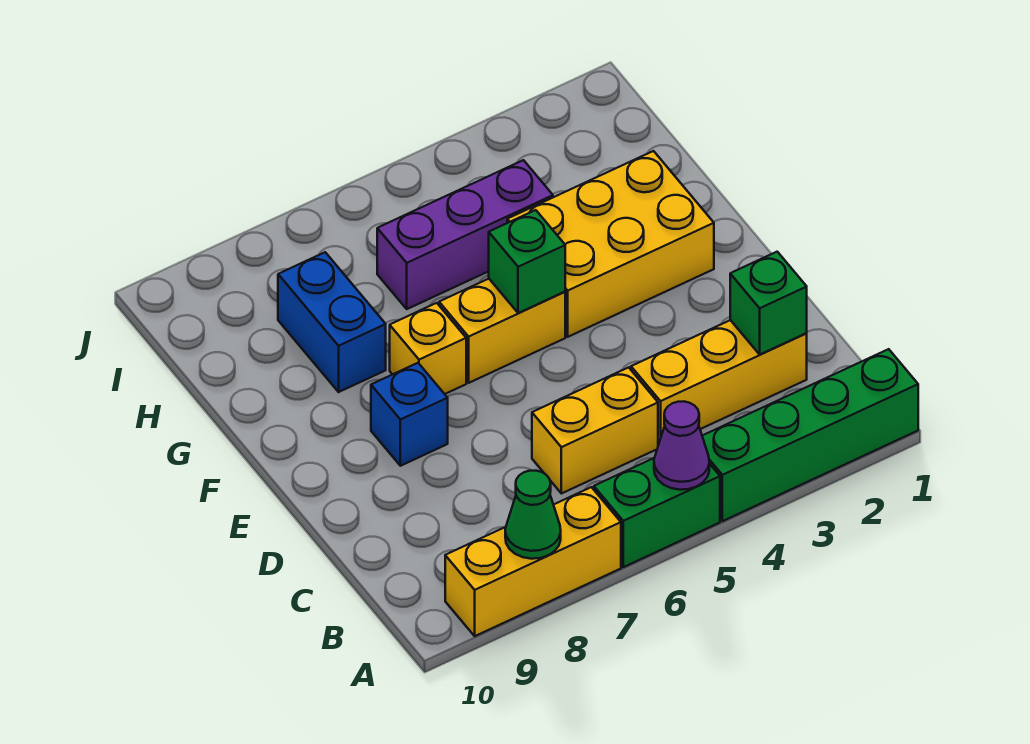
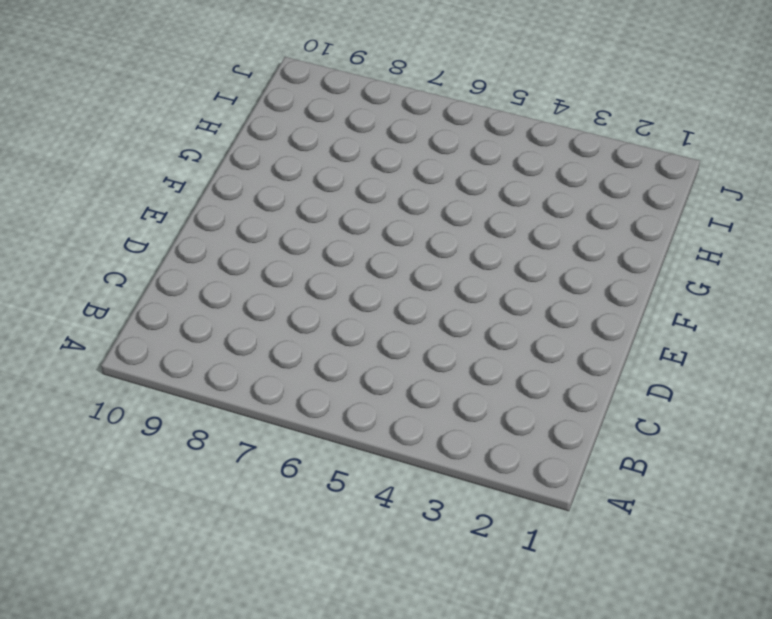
none -> green 1x4 brick [702,349,918,521]
none -> green 1x2 brick [594,458,720,567]
none -> yellow 1x3 brick [445,487,621,636]

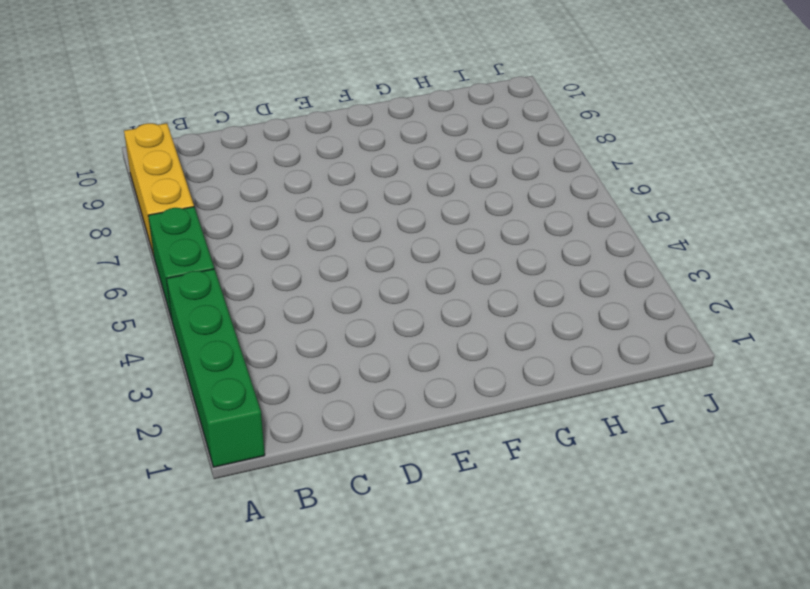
none -> yellow 1x3 brick [631,320,807,445]
none -> yellow 1x2 brick [532,367,658,494]
none -> blue 1x1 brick [371,363,448,466]

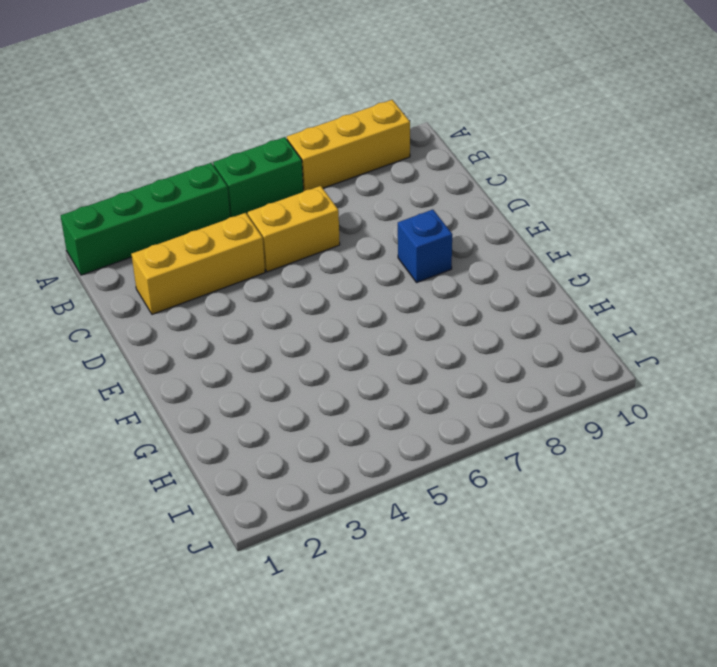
none -> yellow 2x3 brick [507,151,714,337]
none -> yellow 1x2 brick [439,279,565,383]
none -> yellow 1x1 brick [390,303,466,394]

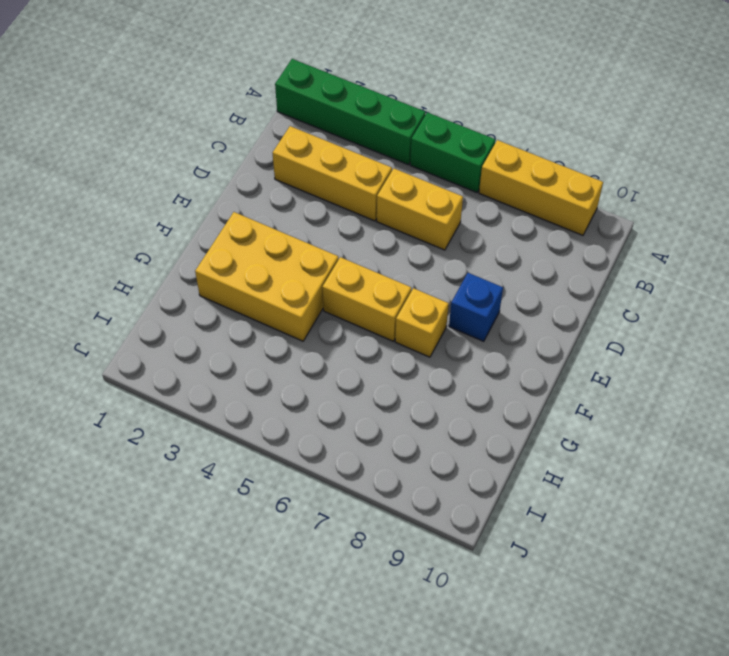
none -> blue 1x2 brick [278,252,386,392]
none -> purple 1x3 brick [377,160,553,309]
none -> purple 1x1 cone [654,401,709,490]

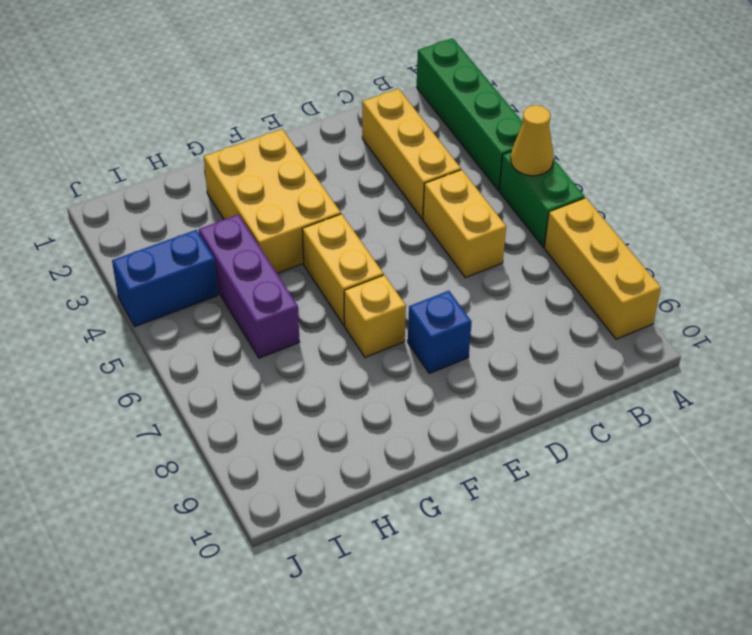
yellow 1x1 cone [511,105,554,176] -> purple 1x1 cone [654,401,709,490]
blue 1x2 brick [112,230,218,326] -> blue 1x2 brick moved to [278,252,386,392]
none -> green 1x1 cone [505,471,561,559]
none -> green 1x1 brick [730,252,807,354]
none -> green 1x1 brick [489,210,565,313]

